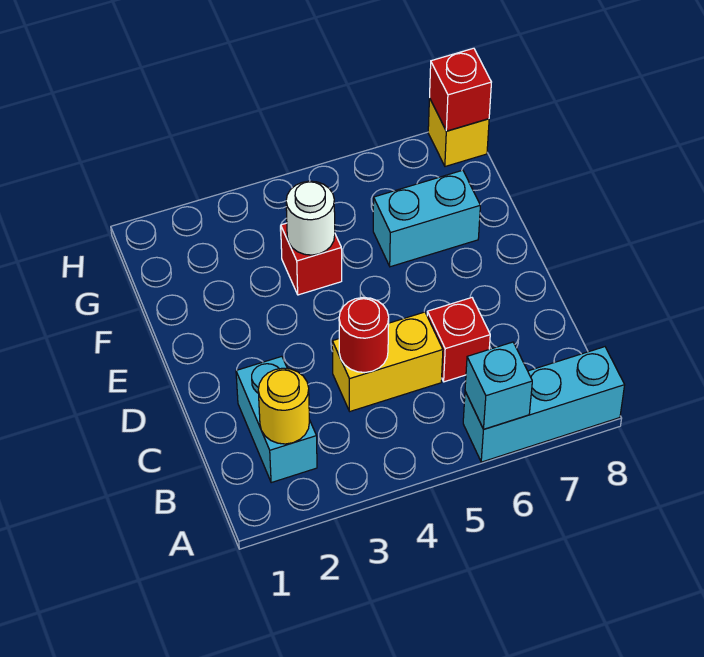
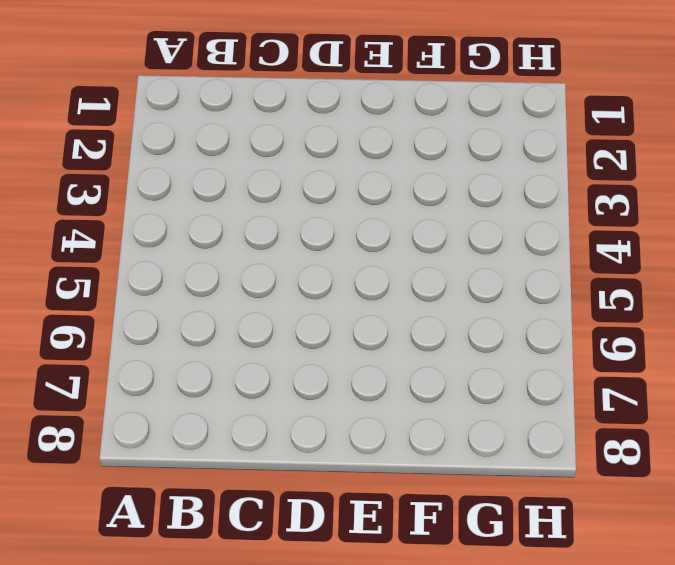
none -> cyan 1x3 brick [463,347,625,462]
none -> cyan 1x2 brick [236,356,317,483]
none -> yellow 1x2 brick [332,312,443,411]

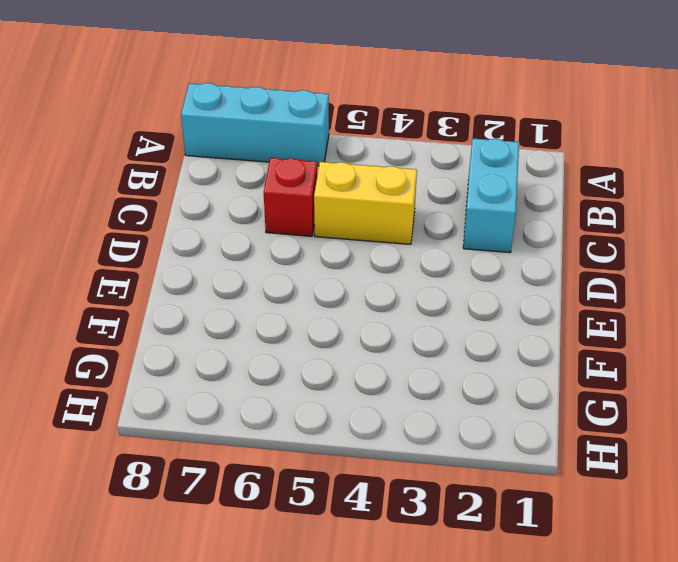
none -> red 1x1 brick [281,223,342,295]
none -> cyan 1x2 brick [373,170,480,267]
none -> yellow 1x1 brick [428,98,489,166]

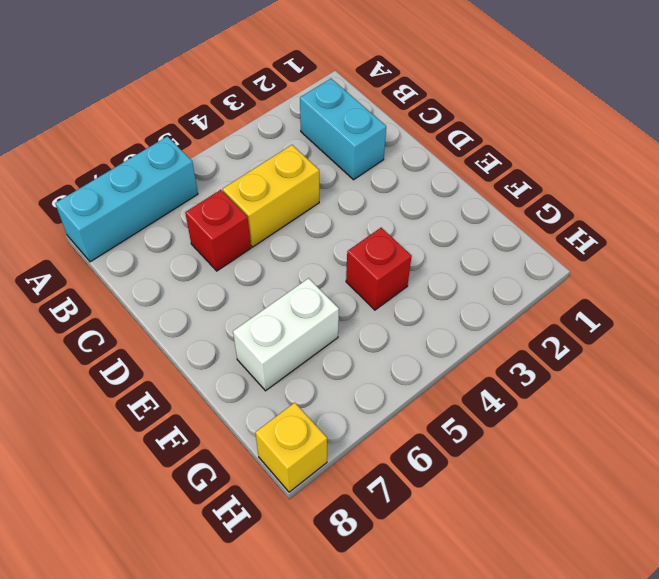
white 1x2 brick [233,278,339,391] -> cyan 1x2 brick [373,170,480,267]
none -> cyan 1x1 brick [465,342,532,429]
none -> yellow 1x1 round brick [258,368,309,444]
none -> red 1x1 round brick [339,298,389,372]

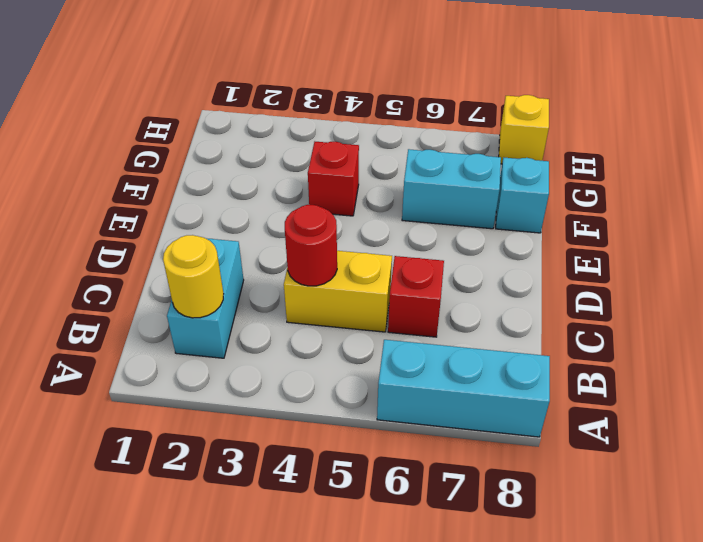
cyan 1x1 brick [496,158,549,233] -> cyan 1x1 brick moved to [465,342,532,429]
none -> white 1x1 round brick [286,181,335,255]
none -> red 1x1 brick [430,48,491,131]

